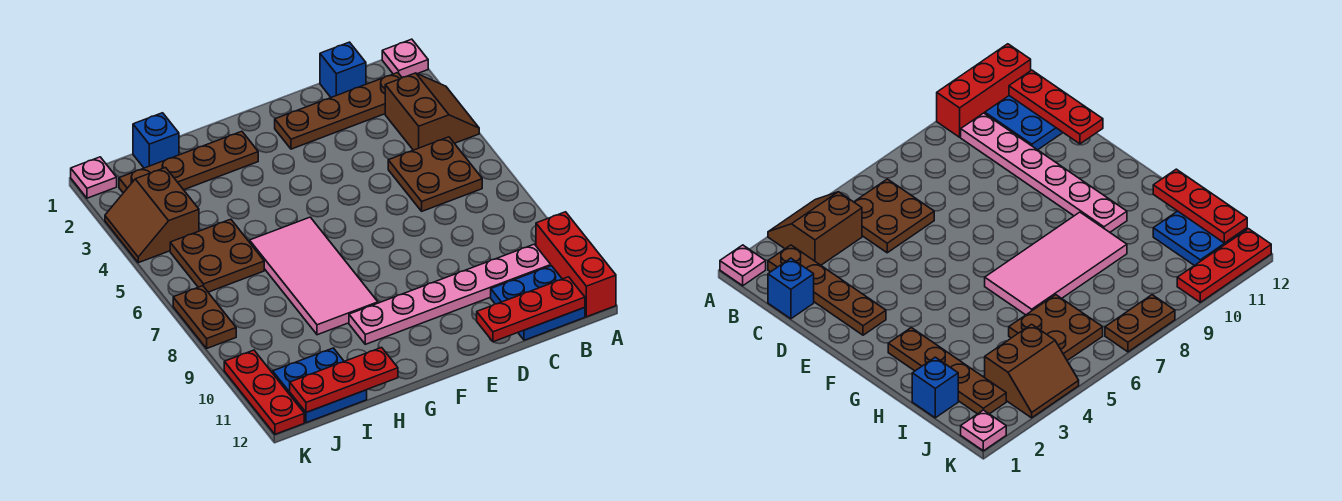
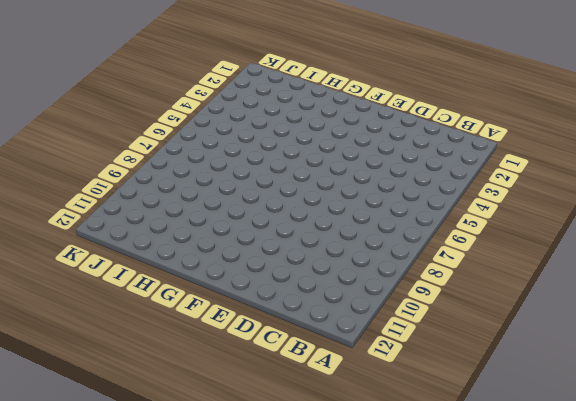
none -> pink 1x1 plate [382,39,428,78]
none -> brown 2x2 slope [385,73,479,150]
none -> red 1x3 brick [536,212,616,317]

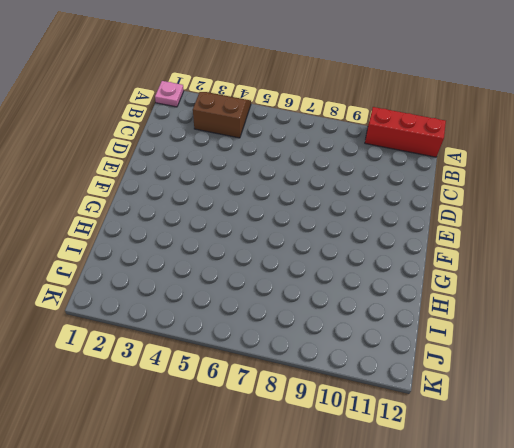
none -> brown 1x4 plate [275,73,402,149]
none -> brown 2x2 plate [388,137,482,211]
none -> pink 1x6 plate [349,244,551,344]

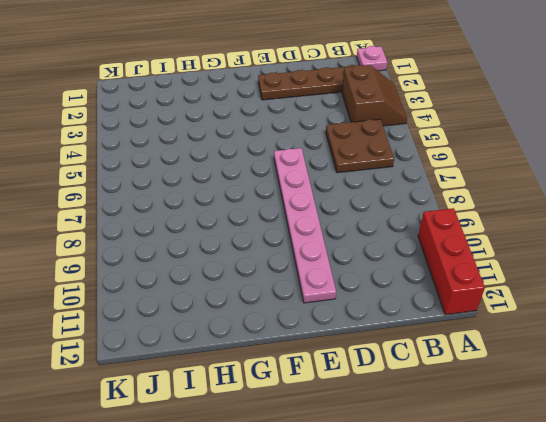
pink 1x6 plate [274,148,336,303] -> pink 1x6 plate turned to [349,244,551,344]
none -> blue 2x2 plate [491,266,585,340]
none -> blue 1x1 brick [320,42,366,97]
none -> brown 1x4 plate [119,131,258,193]

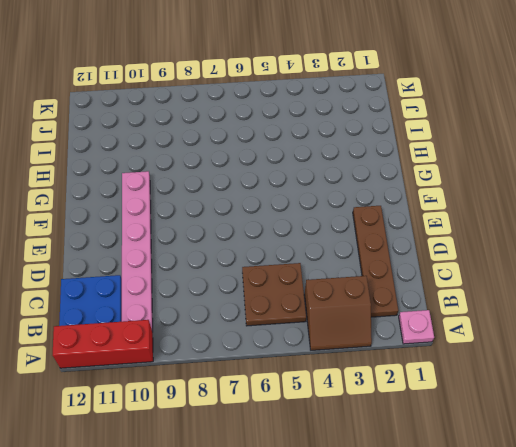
none -> blue 1x1 brick [320,42,366,97]
none -> brown 1x4 plate [119,131,258,193]
none -> pink 2x4 tile [250,217,378,335]

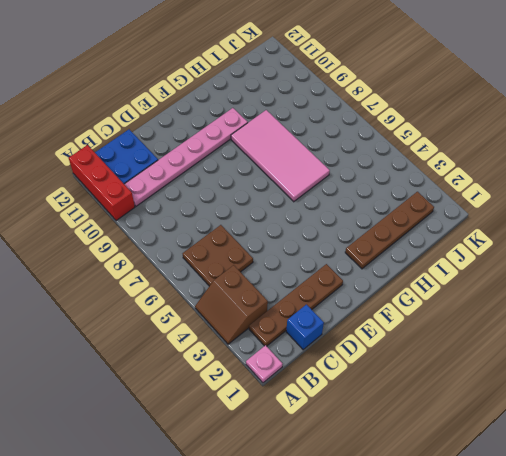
none -> blue 1x1 brick [133,113,179,168]
none -> brown 2x2 plate [170,219,264,292]
none -> blue 2x2 plate [273,348,367,423]

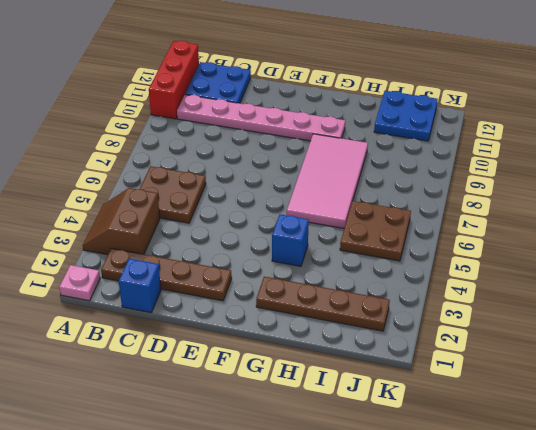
blue 1x1 brick [272,214,309,266] -> blue 1x1 brick moved to [133,113,179,168]
none -> brown 2x2 slope [105,168,199,263]
none -> pink 1x1 plate [71,157,117,198]
none -> brown 1x2 plate [173,286,236,348]

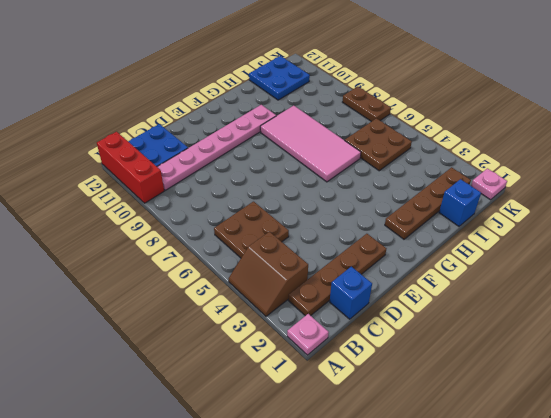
none -> brown 2x2 slope [105,168,199,263]
none -> red 1x3 plate [224,350,304,434]
none -> red 1x3 plate [477,277,585,342]

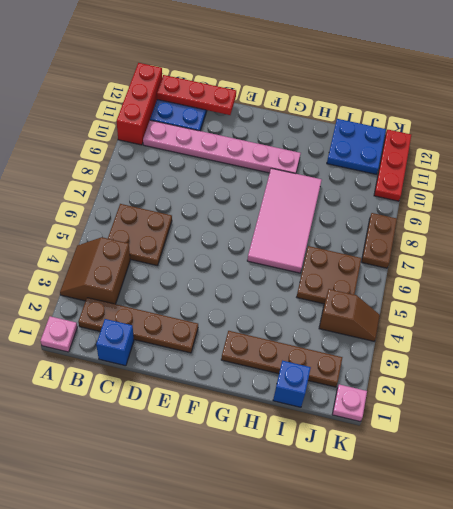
brown 1x2 slope [319,289,380,341] -> brown 2x2 slope [105,168,199,263]
none -> red 1x3 plate [290,348,398,412]

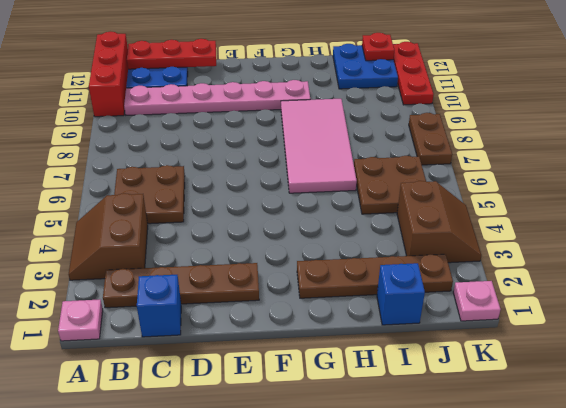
red 1x1 plate [362,33,394,61] -> red 1x3 plate [290,348,398,412]

